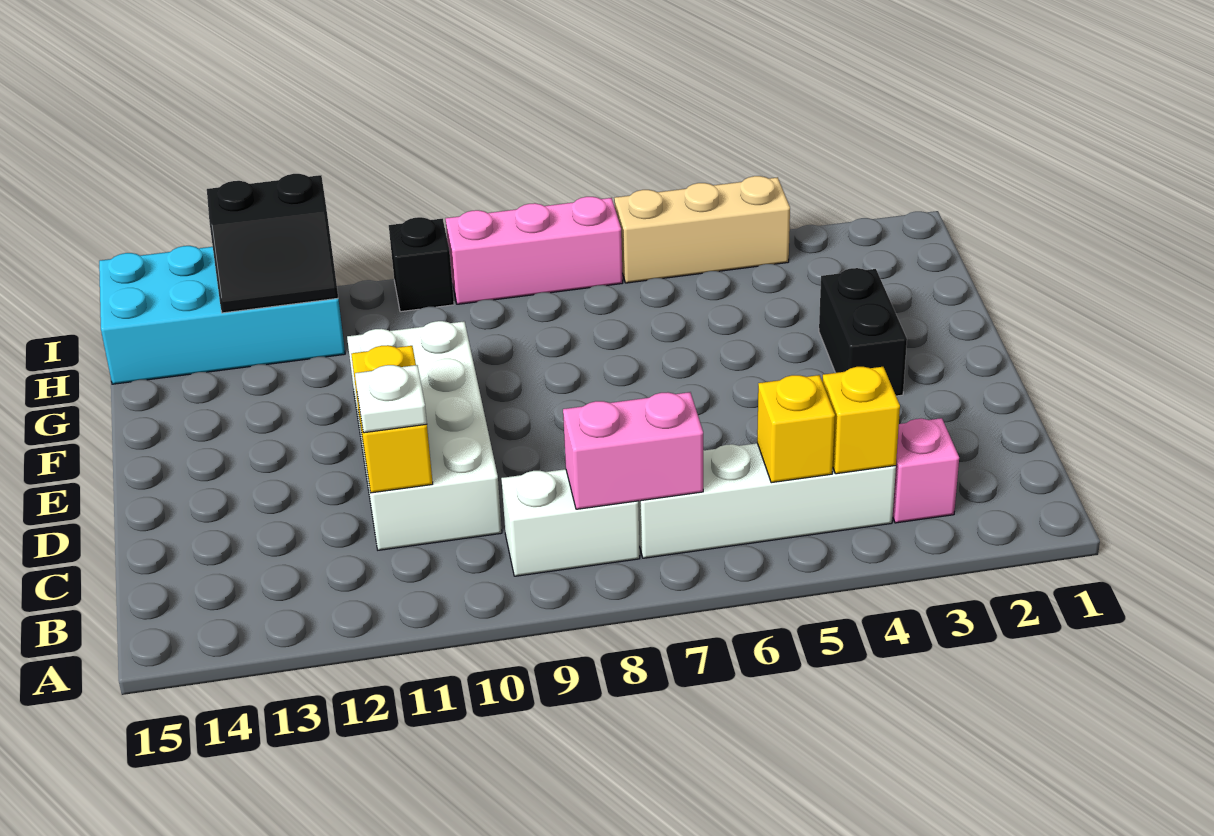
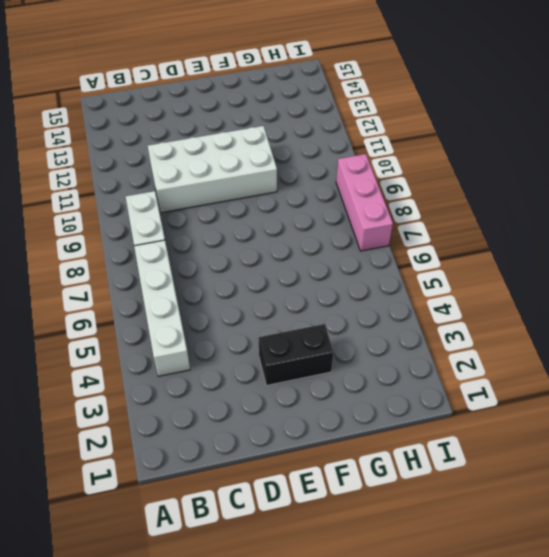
none -> pink 1x1 brick [893,418,959,523]
none -> cyan 2x4 brick [99,246,345,384]
none -> tan 1x3 brick [614,176,790,283]

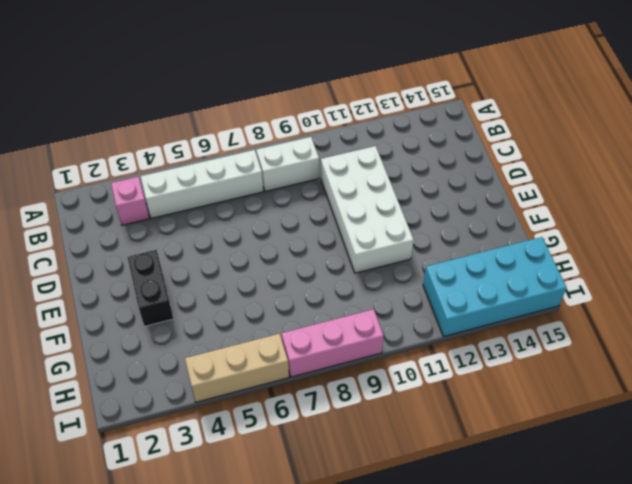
none -> black 1x1 brick [389,217,454,312]
none -> yellow 1x1 brick [822,367,900,474]
none -> yellow 1x1 brick [757,375,835,483]

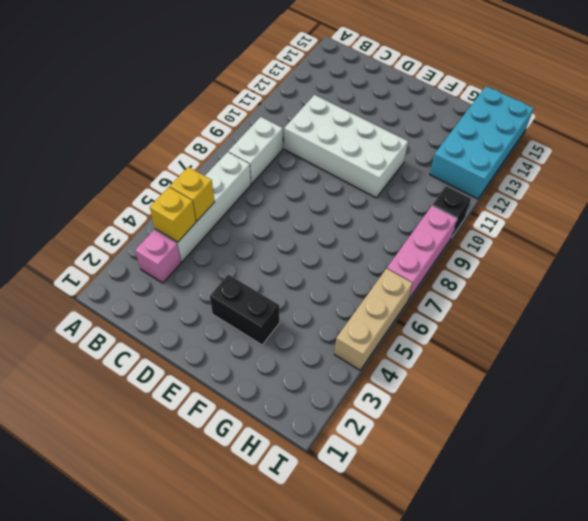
none -> pink 1x2 brick [563,392,703,509]
none -> yellow 1x2 brick [351,345,433,493]
none -> black 2x2 slope [207,174,338,313]

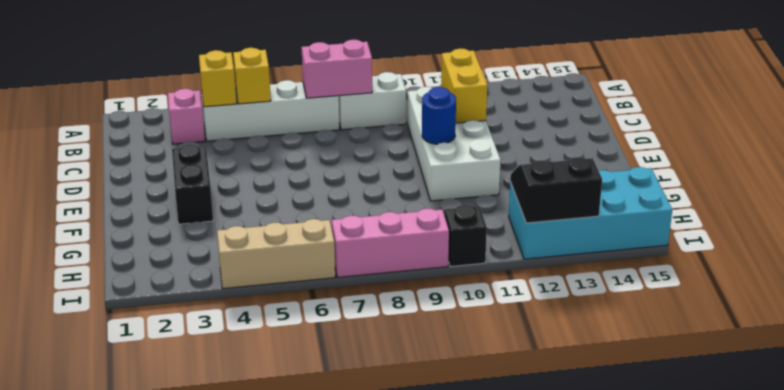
blue 1x1 round brick [422,87,456,144] -> none
none -> white 1x1 plate [355,365,427,433]

